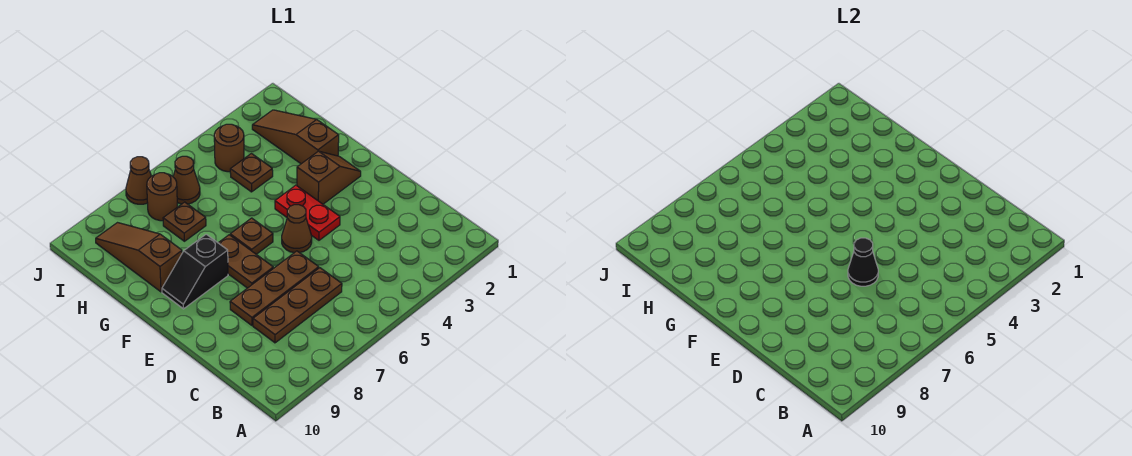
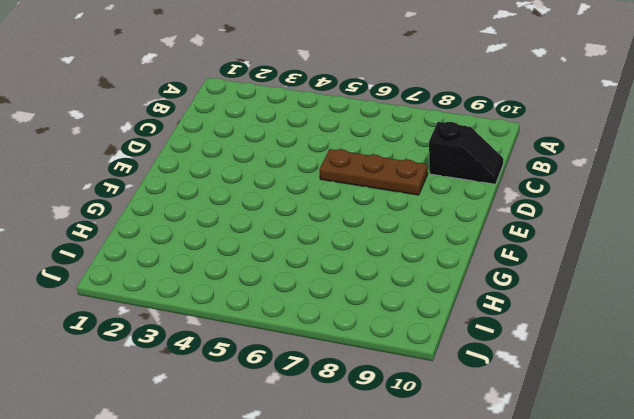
black 1x2 slope [429,122,503,184] -> black 1x2 slope moved to [162,234,228,309]
none -> brown 1x3 plate [253,268,342,343]
none -> red 1x2 plate [275,185,340,240]
none -> brown 1x1 cone [282,205,312,253]

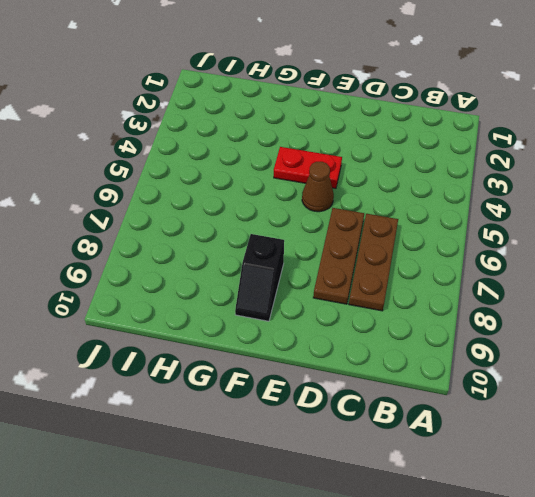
none -> brown 1x2 plate [219,235,273,288]
none -> brown 1x2 slope [297,151,361,204]
none -> brown 1x1 plate [230,218,273,254]

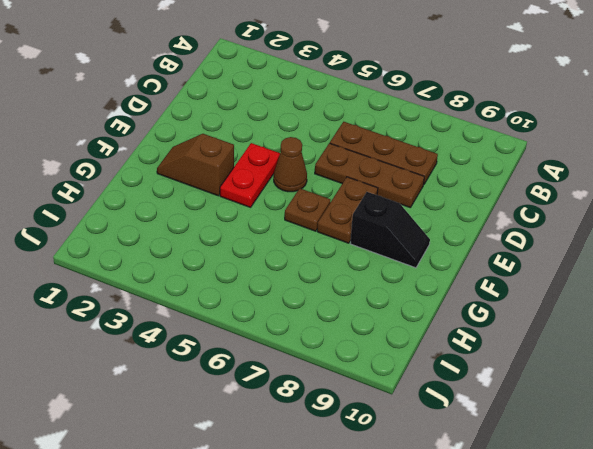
none -> brown 1x3 slope [252,110,339,164]
none -> brown 1x3 slope [96,223,182,292]
none -> brown 1x1 plate [230,154,273,192]

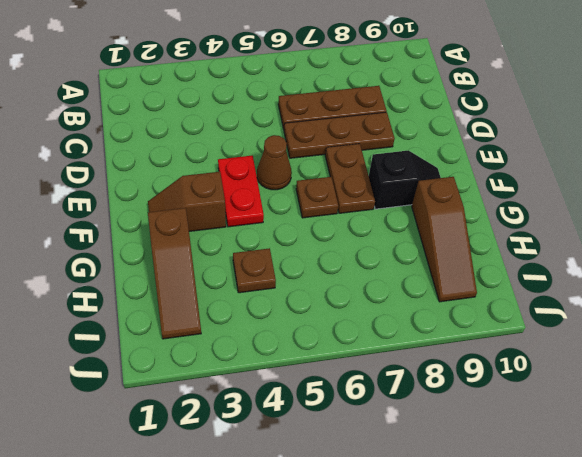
none -> brown 1x1 plate [163,202,206,241]
none -> brown 1x1 round brick [214,124,244,172]
none -> brown 1x1 cone [173,156,200,204]

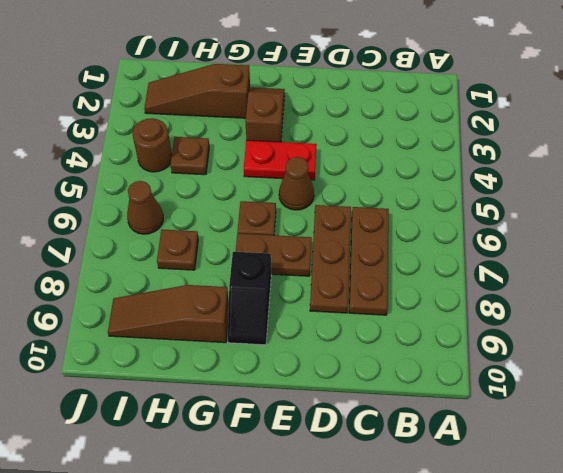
none -> brown 1x1 round brick [147,173,177,221]
none -> brown 1x1 cone [126,157,151,204]
none -> black 1x1 cone [848,238,878,286]

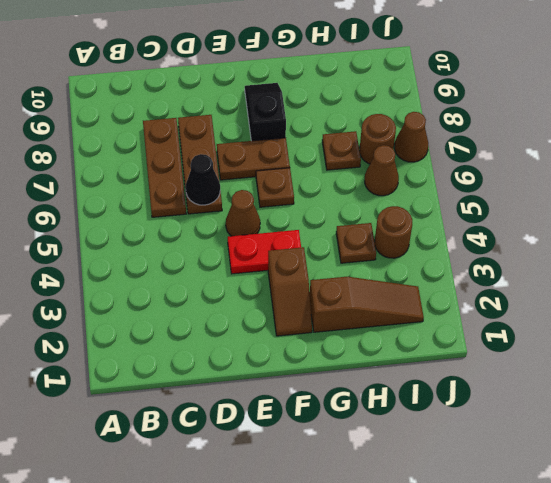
none -> brown 1x3 slope [96,223,182,292]

